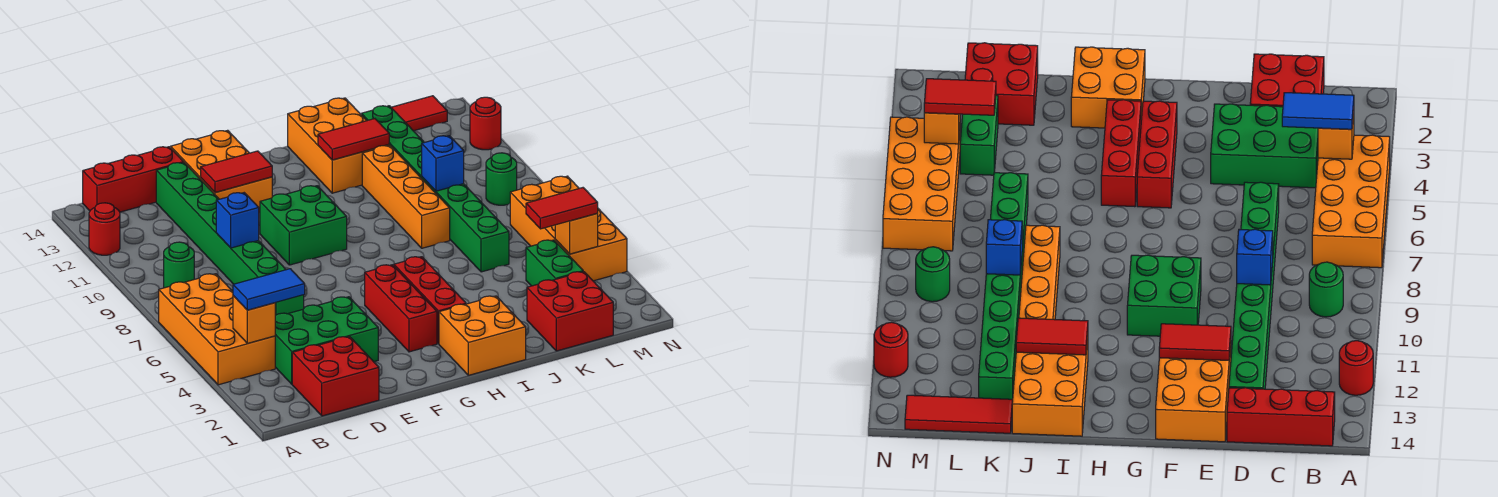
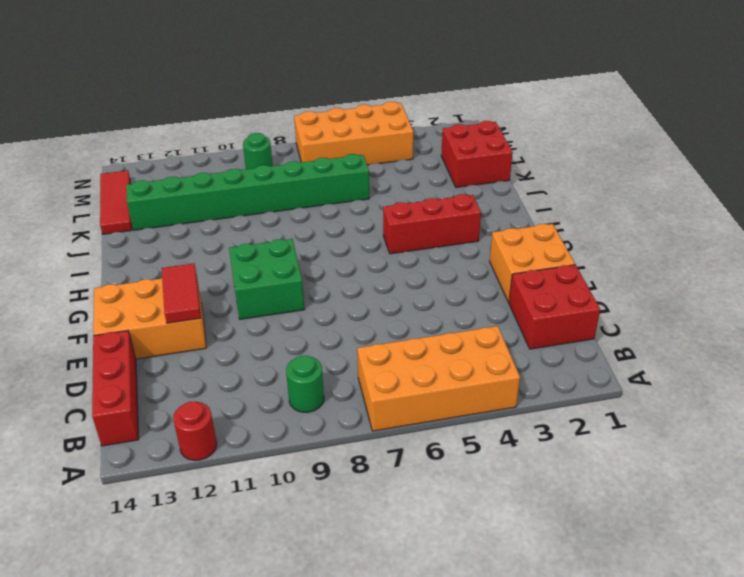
orange 2x2 brick [490,224,575,303] -> orange 2x2 brick moved to [439,296,526,375]
none -> green 2x3 brick [275,297,378,384]
none -> green 1x8 brick [156,163,304,315]
none -> red 1x3 brick [365,265,437,352]

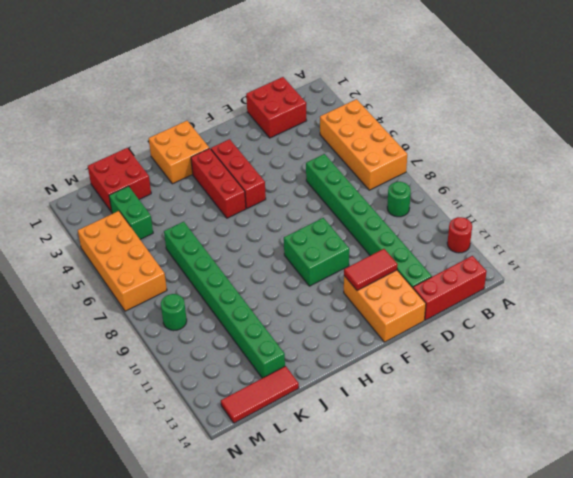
none -> green 2x3 brick [275,297,378,384]
none -> orange 2x3 brick [288,98,389,193]
none -> orange 1x4 brick [362,145,450,248]

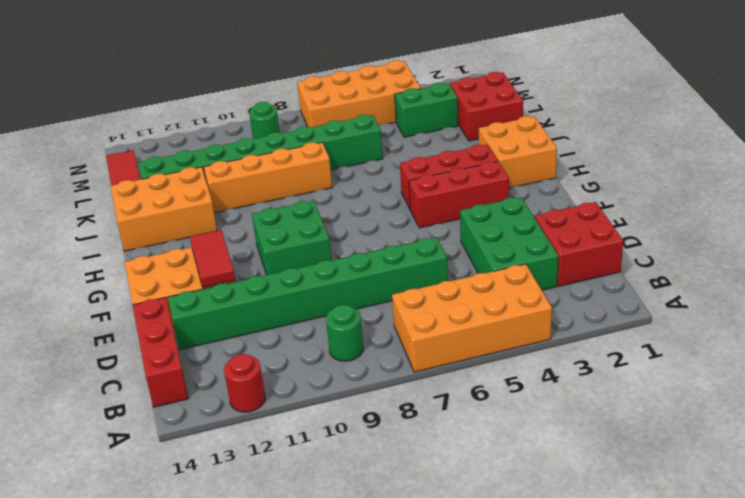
none -> red 1x1 round brick [470,97,501,150]
none -> orange 1x1 brick [233,296,275,343]
none -> blue 1x1 brick [216,193,259,248]

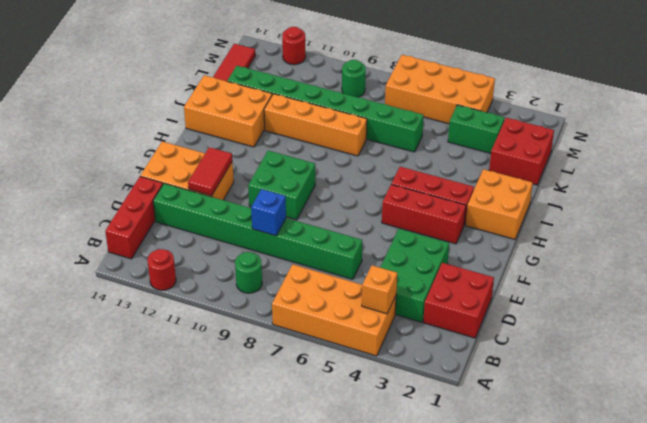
none -> red 1x2 tile [318,119,389,160]
none -> blue 1x1 brick [422,136,464,191]
none -> orange 1x1 brick [555,214,598,254]

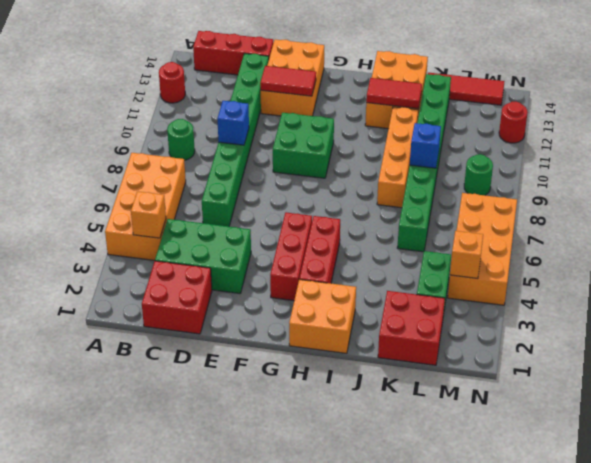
none -> blue 1x2 tile [233,269,305,310]
none -> red 1x2 tile [526,188,598,229]

